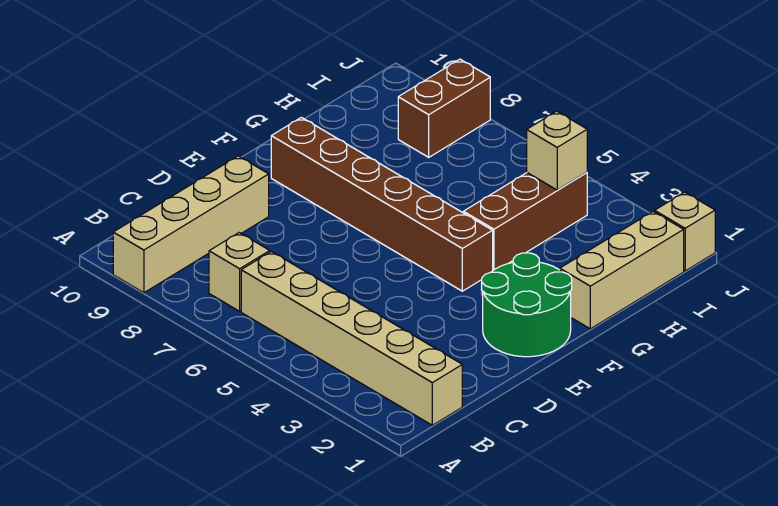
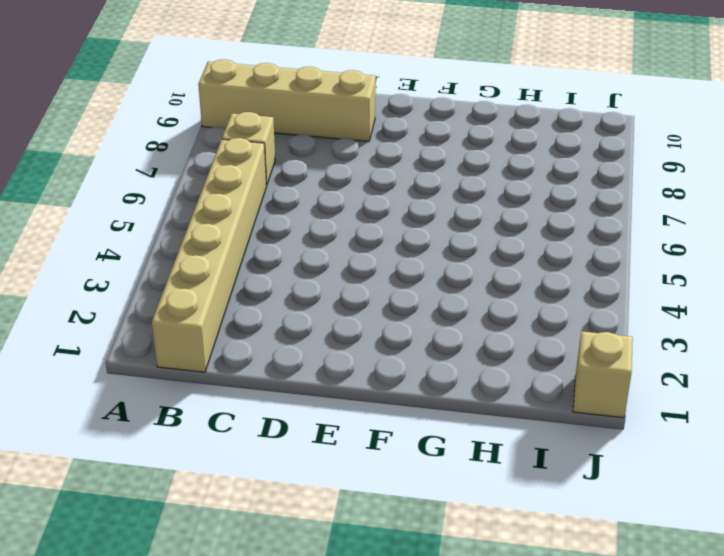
none -> green 2x2 round brick [481,253,572,357]
none -> brown 1x6 brick [271,117,493,291]

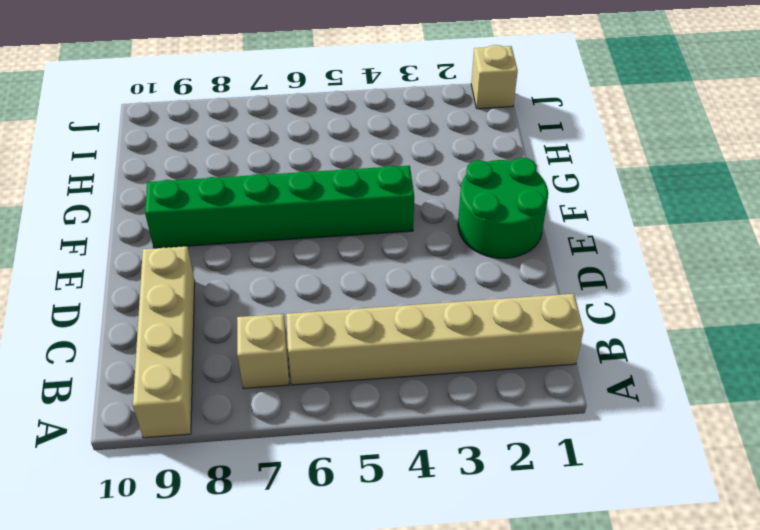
green 1x6 brick [145,166,414,248] -> brown 1x6 brick [271,117,493,291]
none -> tan 1x3 brick [560,212,684,329]
none -> brown 1x3 brick [463,172,587,270]

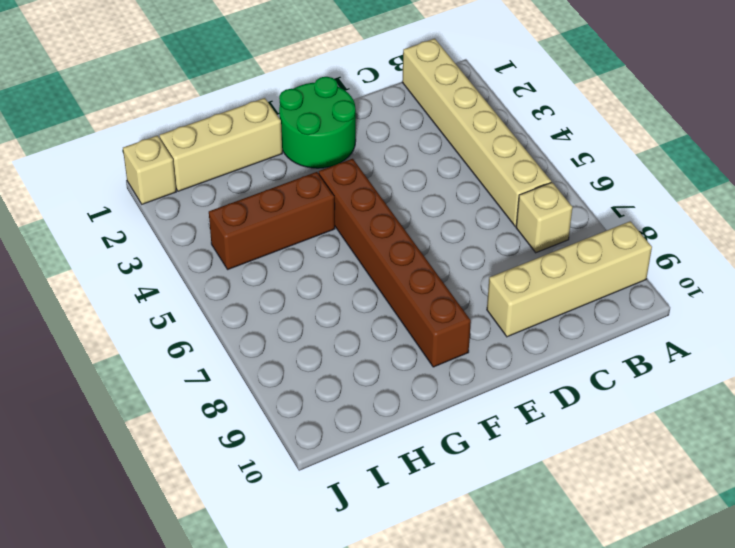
none -> brown 1x2 brick [398,59,490,157]
none -> tan 1x1 brick [527,111,587,190]

